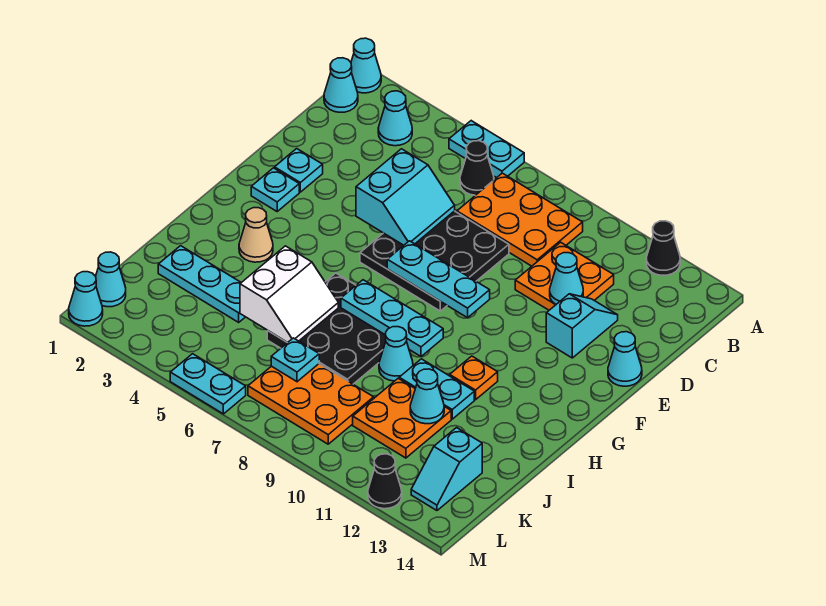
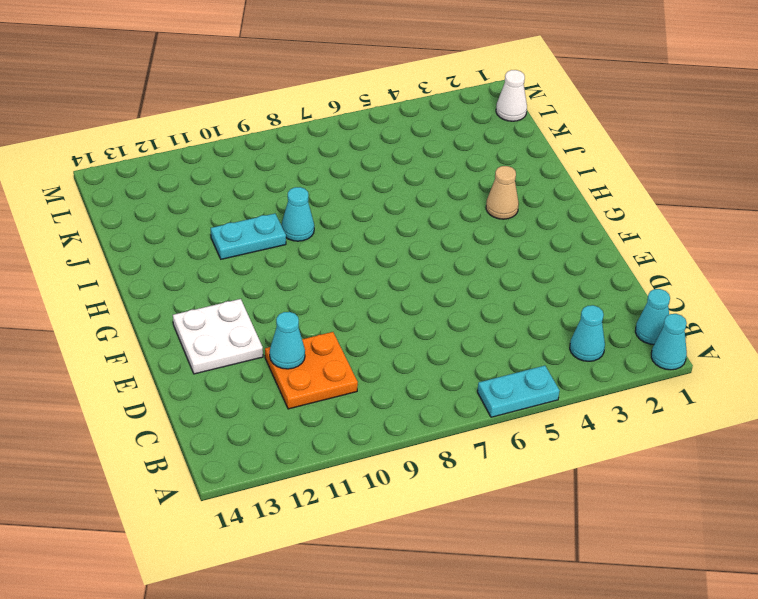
white 2x2 plate [173,299,263,374] -> cyan 1x2 slope [546,294,618,358]
white 1x1 cone [496,70,527,121] -> cyan 1x1 cone [96,252,126,307]
none -> black 1x1 cone [646,221,680,275]
none -> black 1x1 cone [460,141,494,195]
none -> orange 2x3 plate [457,173,583,266]
none -> black 3x3 plate [360,211,509,311]

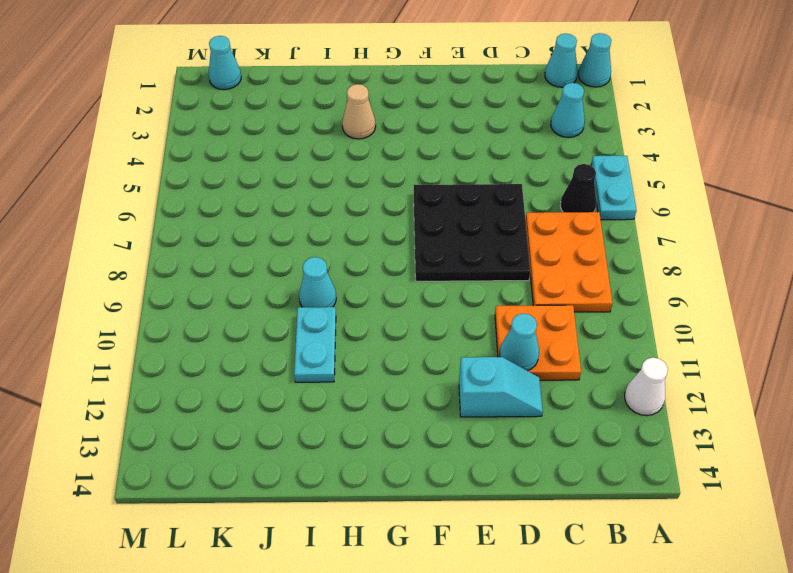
white 1x1 cone [625,358,668,416] -> black 1x1 cone [646,221,680,275]
none -> cyan 1x1 plate [275,149,323,192]
none -> cyan 1x1 cone [608,332,642,386]
none -> cyan 1x1 plate [251,168,299,211]
none -> black 3x3 plate [267,273,386,384]

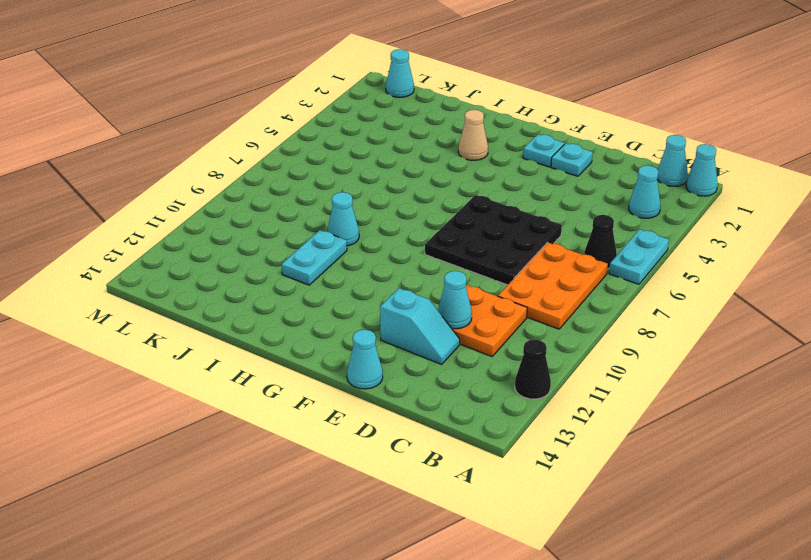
none -> black 3x3 plate [267,273,386,384]
none -> orange 1x1 plate [450,356,498,400]
none -> cyan 1x3 plate [158,246,245,322]
none -> orange 2x2 plate [353,378,451,458]

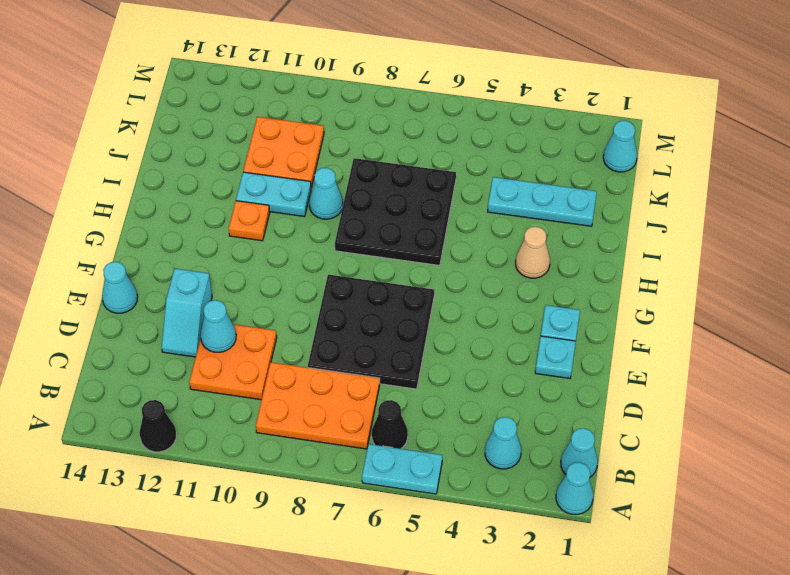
none -> orange 2x3 plate [248,364,374,444]
none -> cyan 1x2 slope [411,428,482,510]
none -> cyan 1x1 cone [69,272,103,326]
none -> cyan 1x2 plate [170,354,246,414]

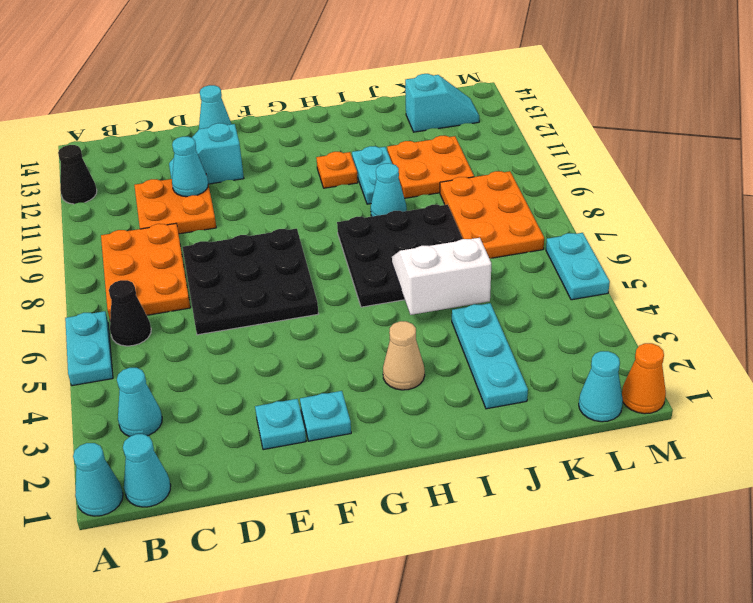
orange 1x1 cone [622,343,666,414] -> cyan 1x1 cone [69,272,103,326]
none -> black 1x1 cone [368,454,402,509]
none -> cyan 2x2 slope [356,149,455,245]
none -> cyan 1x3 plate [387,241,490,318]
none -> cyan 1x3 plate [341,280,443,356]

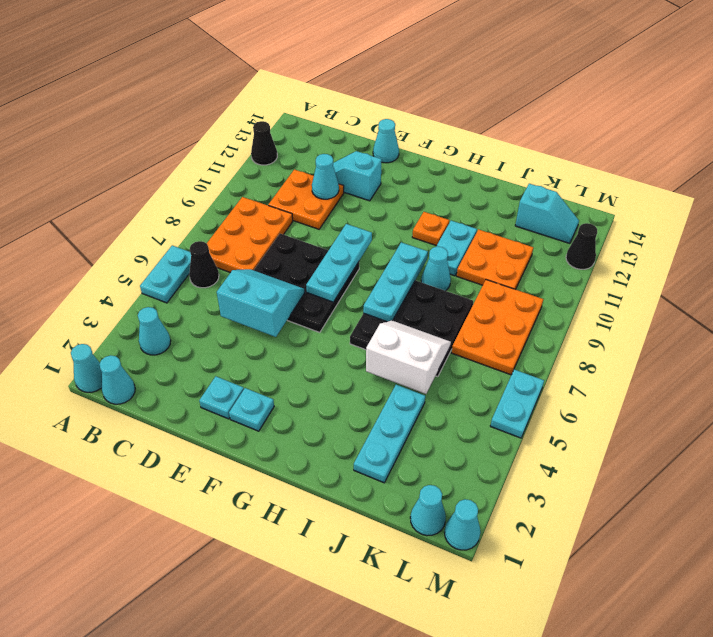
none -> tan 1x1 cone [239,208,273,262]
none -> cyan 1x1 cone [410,369,444,424]
none -> cyan 1x1 plate [271,338,319,382]

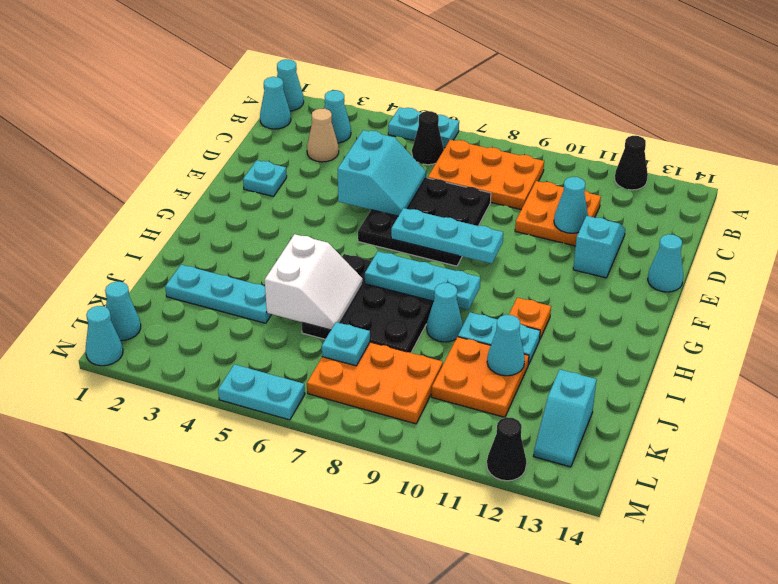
tan 1x1 cone [307,109,339,162] -> tan 1x1 cone moved to [239,208,273,262]
none -> cyan 1x1 plate [251,168,299,211]

